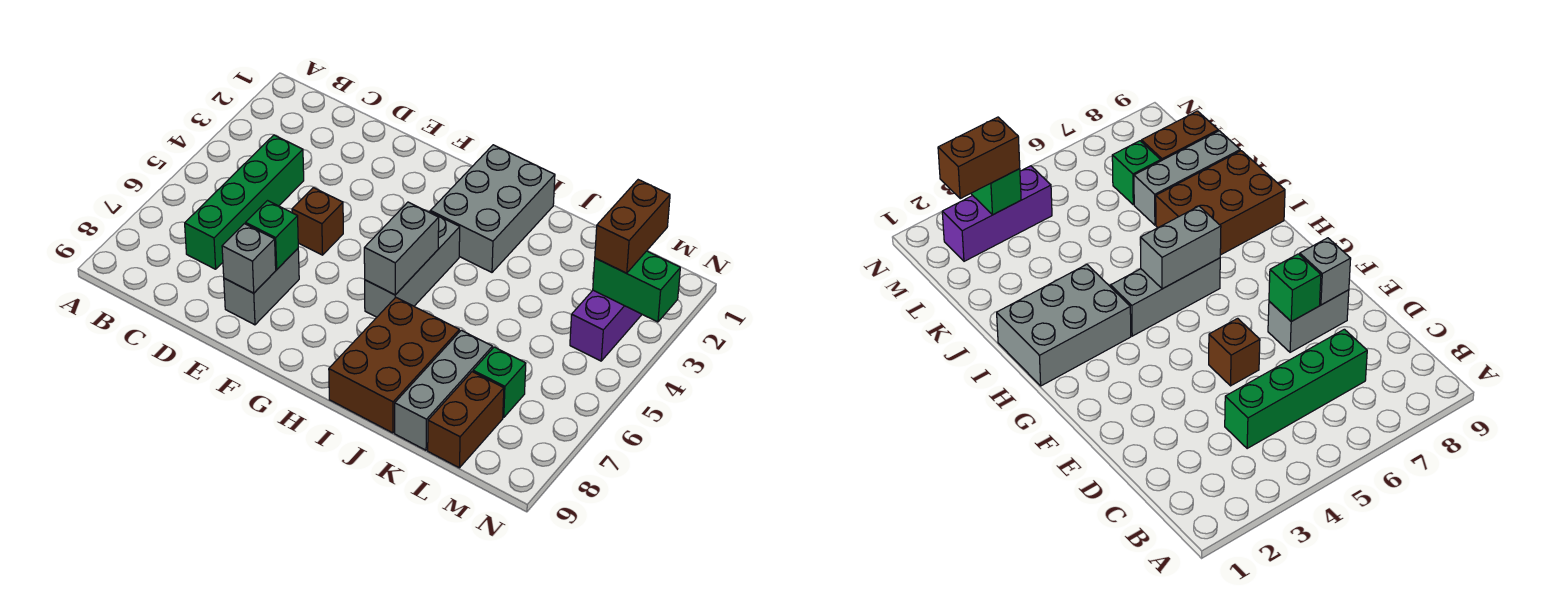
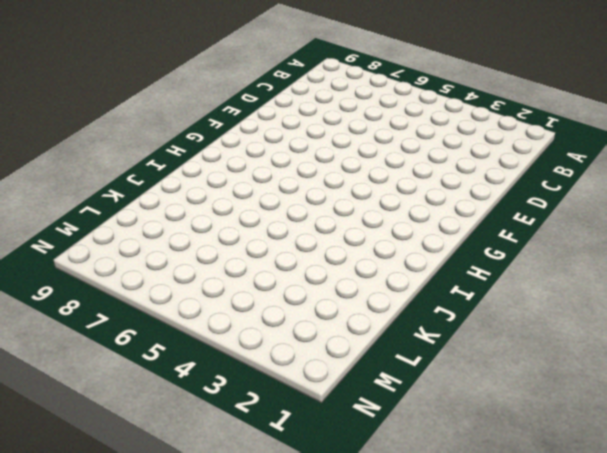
none -> green 1x4 brick [185,135,304,269]
none -> brown 1x1 brick [292,188,343,255]
none -> grey 1x2 brick [224,249,299,325]

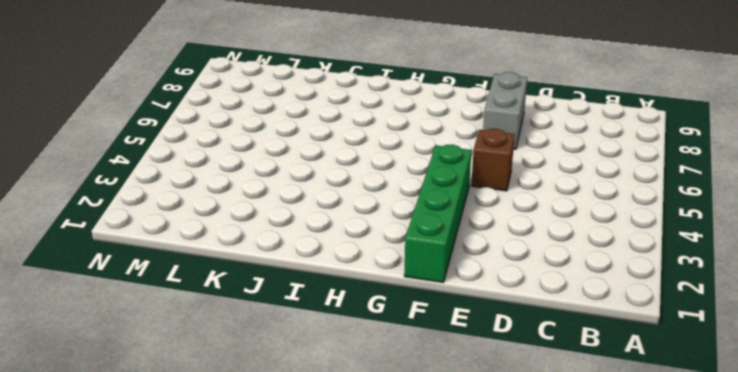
green 1x4 brick [404,145,472,282] -> green 1x4 brick moved to [185,135,304,269]
none -> grey 2x3 brick [430,145,555,272]
none -> grey 1x3 brick [365,212,460,317]
none -> brown 2x3 brick [329,297,459,433]

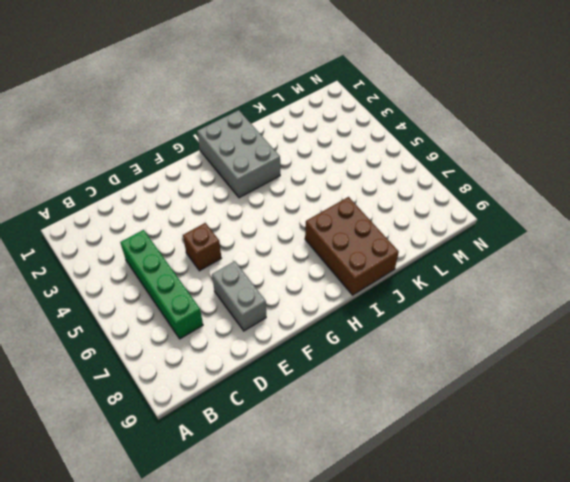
none -> grey 1x3 brick [365,212,460,317]
none -> grey 1x3 brick [395,330,492,450]
none -> green 1x1 brick [473,347,526,417]

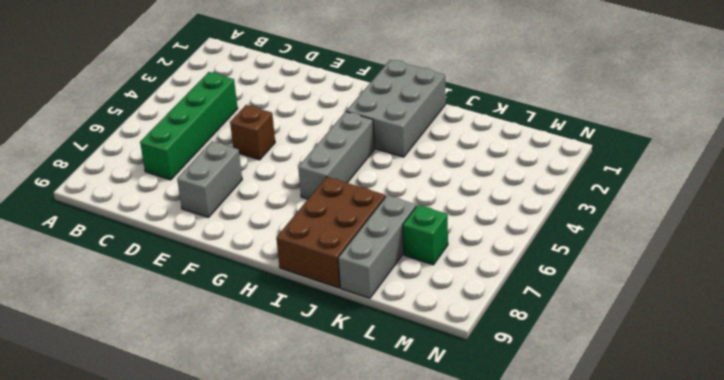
none -> brown 1x2 brick [428,372,504,468]
none -> purple 1x3 brick [570,290,642,361]
none -> green 1x1 brick [245,201,298,269]

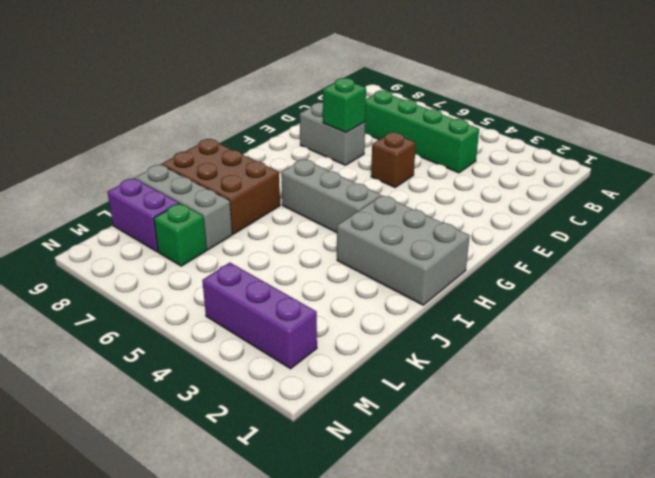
purple 1x2 brick [108,178,179,252] -> brown 1x2 brick [428,372,504,468]
none -> grey 1x1 brick [222,224,276,293]
none -> grey 1x2 brick [364,202,439,295]
none -> green 1x2 brick [593,251,680,322]

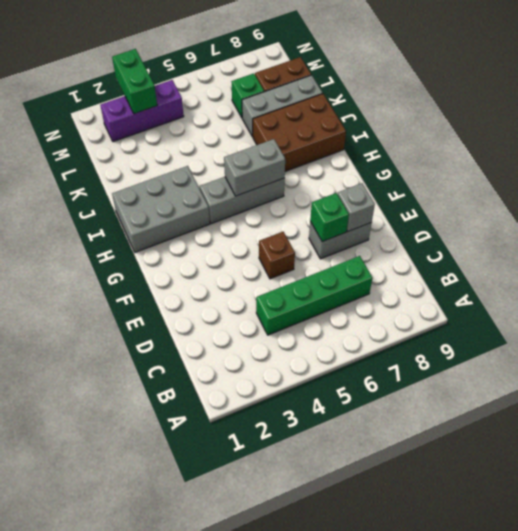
none -> brown 1x2 brick [595,180,670,273]

